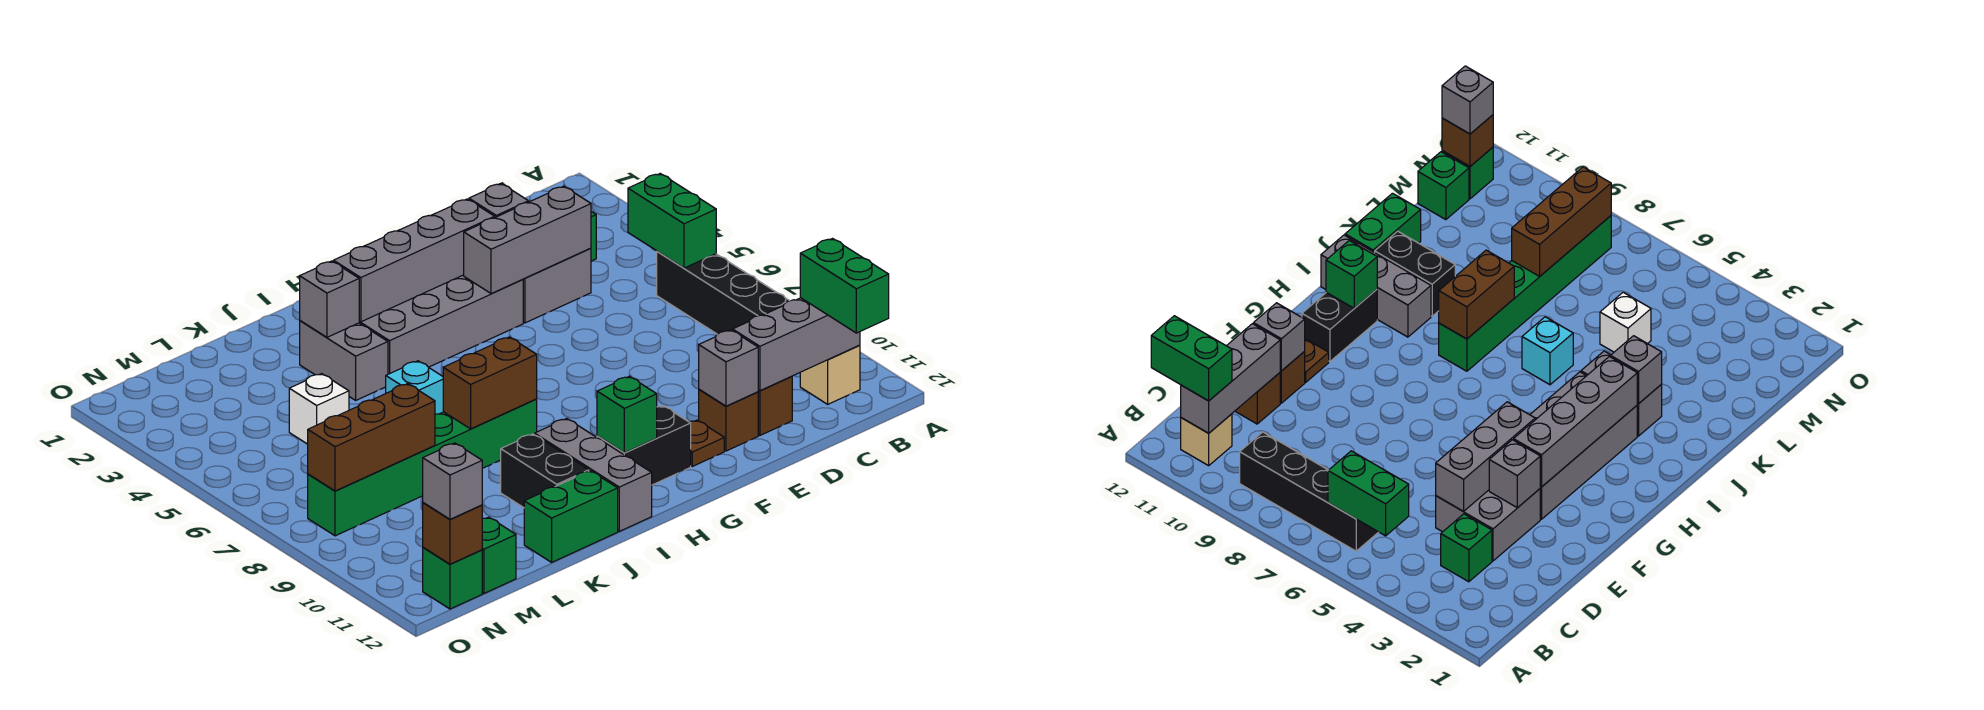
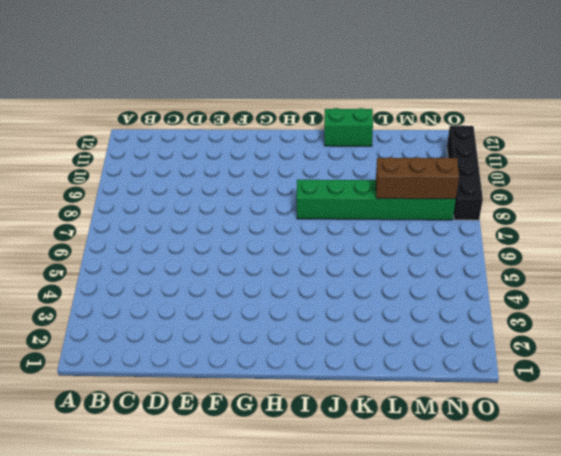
black 1x4 brick [447,125,483,220] -> black 1x4 brick moved to [657,251,789,334]
none -> tan 1x1 brick [800,345,860,404]
none -> green 1x1 brick [1441,514,1492,582]
none -> grey 2x2 brick [523,248,591,323]
none -> brown 1x1 brick [758,377,792,435]

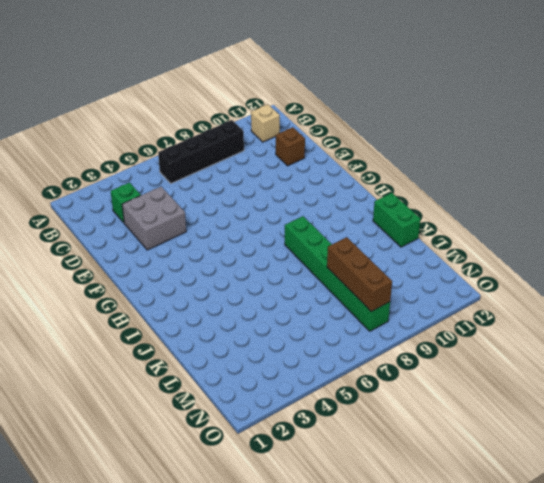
none -> brown 1x1 brick [699,389,758,451]
none -> grey 2x4 brick [359,275,523,374]
none -> brown 1x1 plate [690,420,724,466]
none -> black 1x2 brick [597,406,691,485]

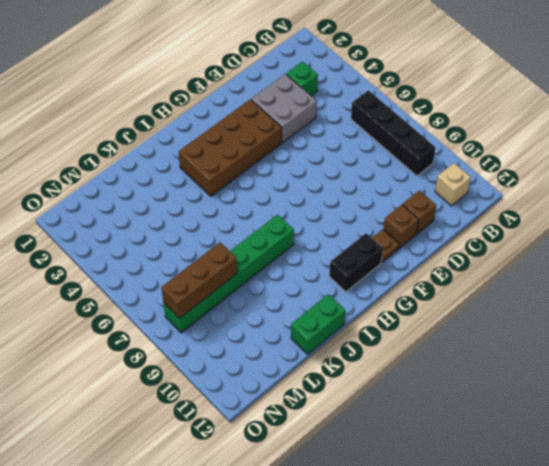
brown 2x4 brick [179,99,282,196] -> grey 2x4 brick [359,275,523,374]
none -> grey 1x3 brick [535,419,652,531]
none -> grey 1x2 brick [300,321,388,400]
none -> cyan 1x1 brick [386,361,443,414]
none -> black 1x2 brick [501,434,589,508]

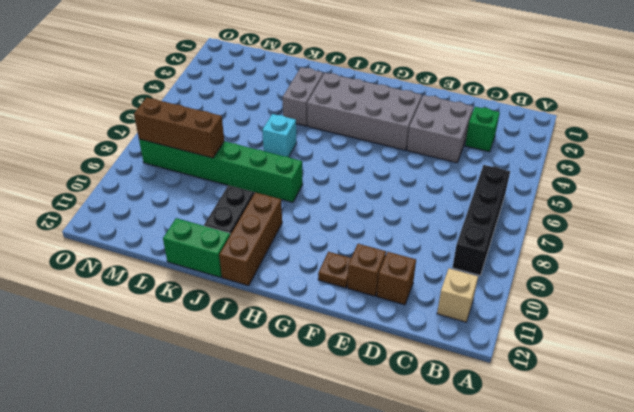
brown 1x3 brick [219,192,282,286] -> grey 1x3 brick [535,419,652,531]
none -> black 1x2 brick [597,406,691,485]
none -> white 1x1 brick [289,374,349,444]
none -> green 1x1 brick [482,517,516,593]
none -> green 1x1 brick [423,547,482,609]

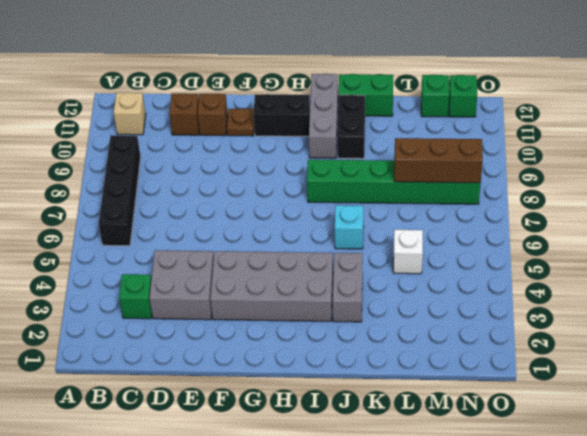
none -> green 1x2 brick [628,174,716,268]
none -> grey 1x3 brick [733,298,860,391]
none -> grey 1x3 brick [464,186,591,294]
none -> grey 1x1 brick [469,184,529,217]

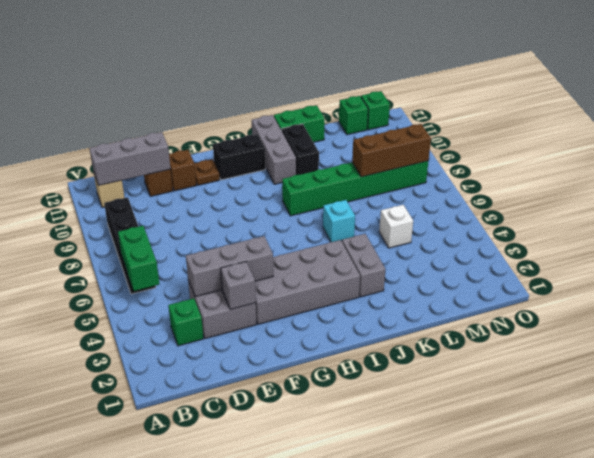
none -> grey 1x1 brick [699,330,758,406]
none -> grey 1x4 brick [333,199,495,322]
none -> green 1x1 brick [597,376,657,453]
none -> brown 1x2 brick [443,337,537,429]

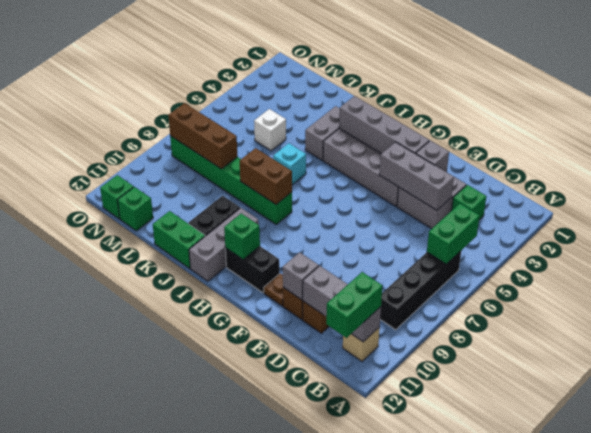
none -> grey 1x1 brick [300,261,359,337]
none -> brown 1x1 brick [423,503,482,564]
none -> grey 1x1 brick [423,443,482,519]

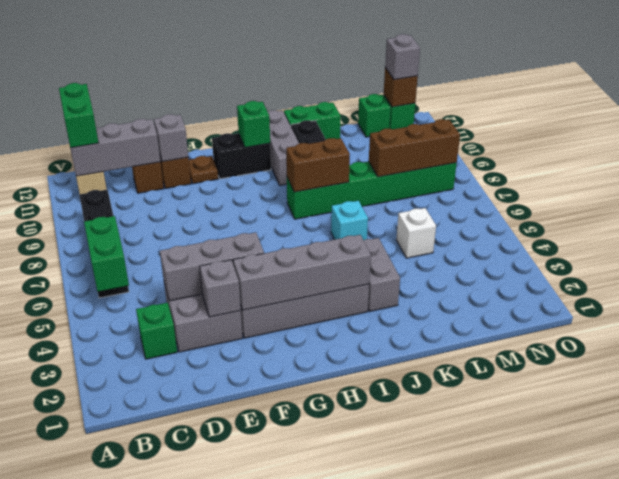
none -> grey 1x1 brick [300,261,359,337]

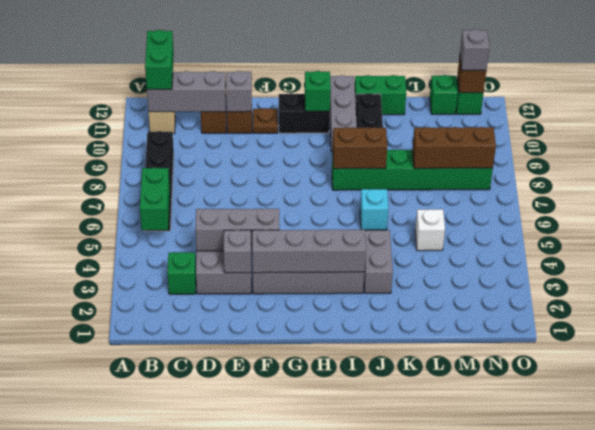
none -> grey 1x1 brick [300,261,359,337]

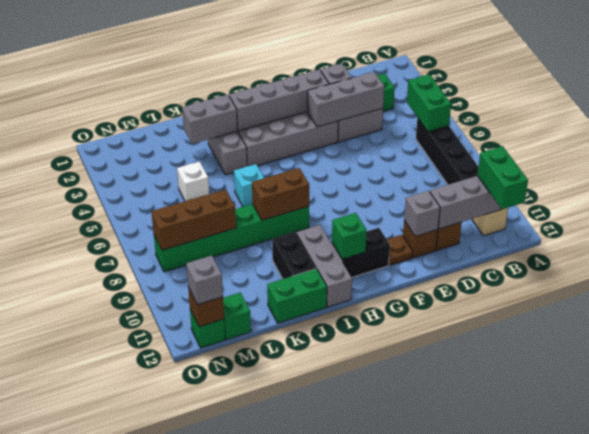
grey 1x2 brick [182,95,237,144] -> grey 1x1 brick [300,261,359,337]

